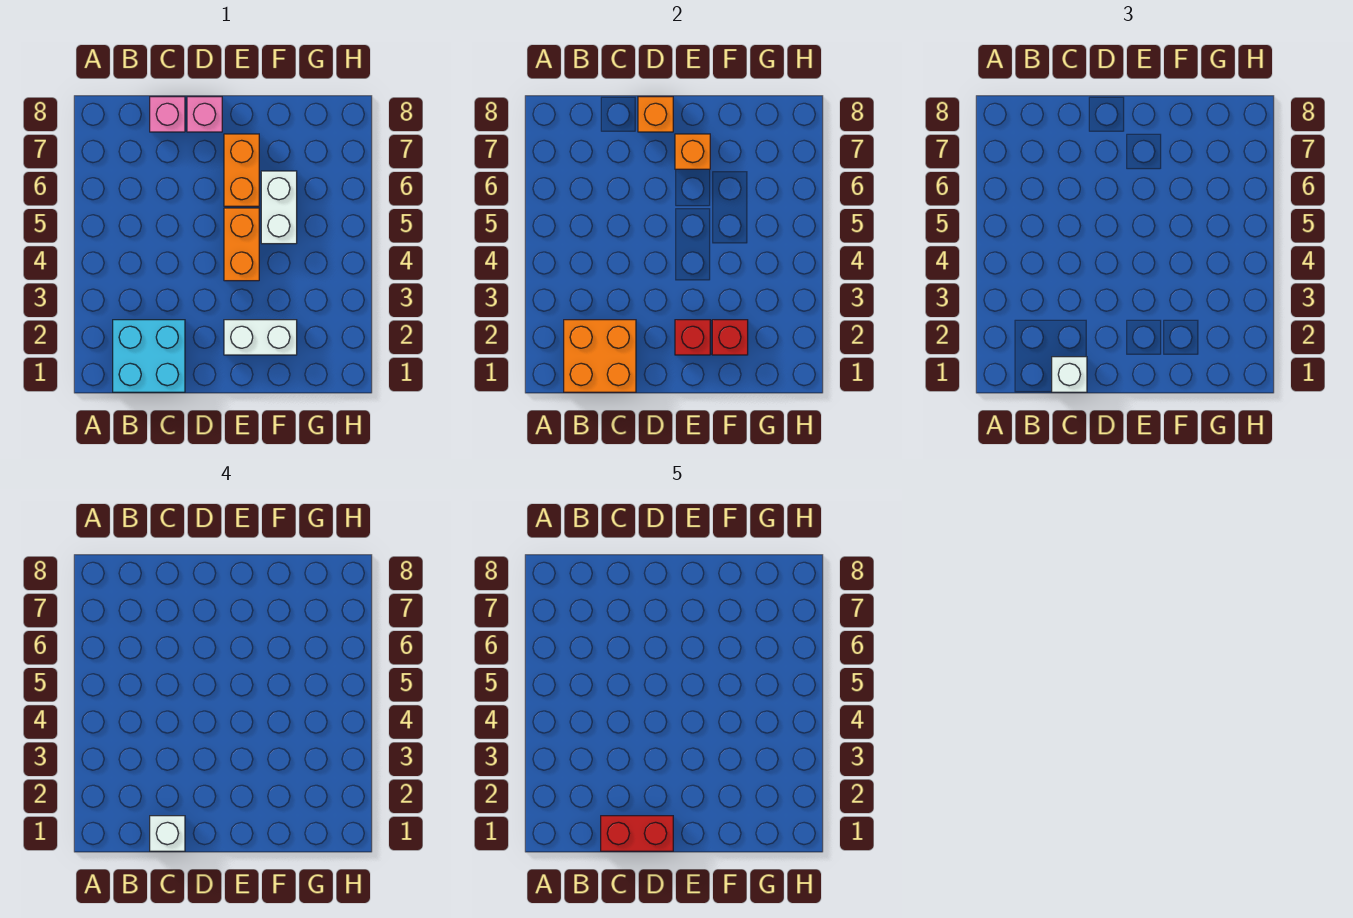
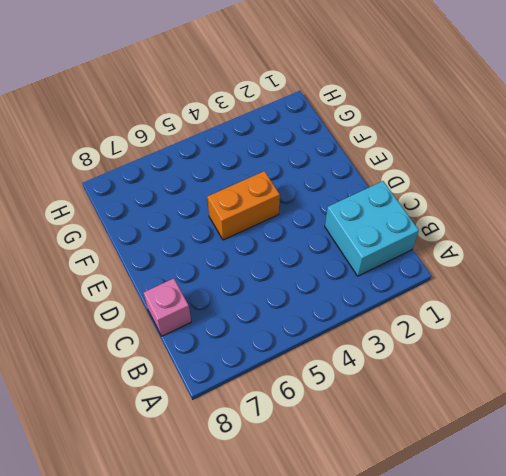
none -> pink 1x1 brick [187,97,222,132]
none -> white 1x2 brick [224,320,297,355]
none -> orange 1x2 brick [224,134,259,206]

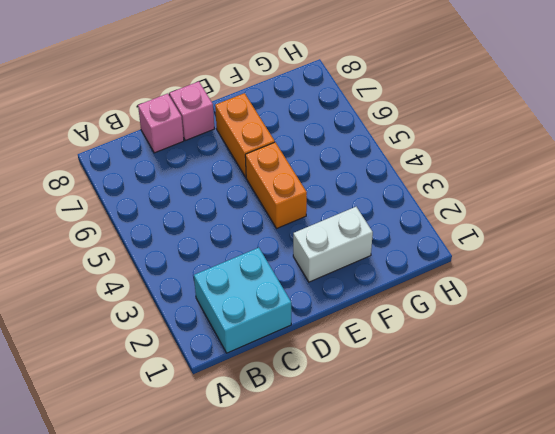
none -> white 1x2 brick [261,171,297,244]
none -> orange 2x2 brick [564,320,636,392]
none -> orange 1x1 brick [638,97,673,132]

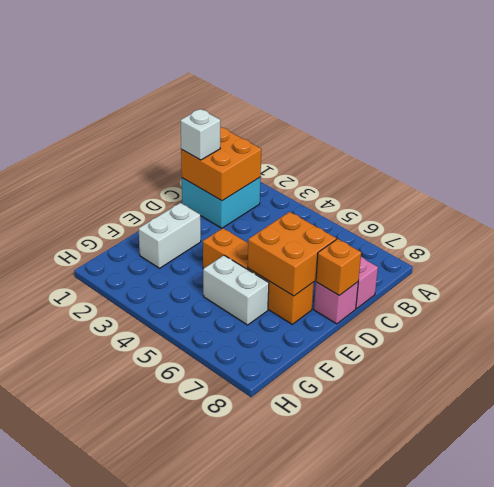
orange 2x2 brick [248,212,336,296] -> orange 1x1 brick [675,134,710,169]
none -> red 1x1 brick [675,320,710,355]
none -> red 1x1 brick [712,320,748,355]
none -> white 1x1 brick [150,816,185,851]

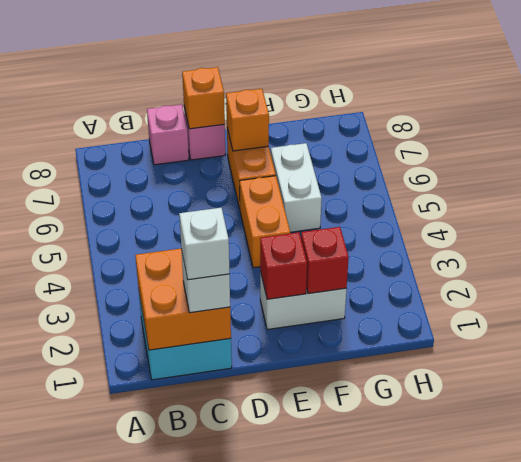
none -> red 1x2 brick [601,816,673,851]

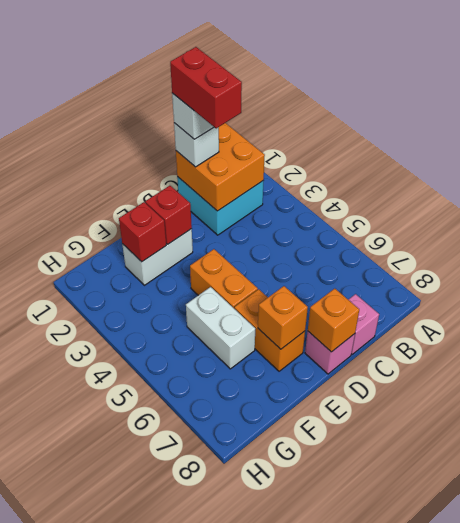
red 1x2 brick [170,47,242,128] -> red 1x2 brick turned to [601,816,673,851]

